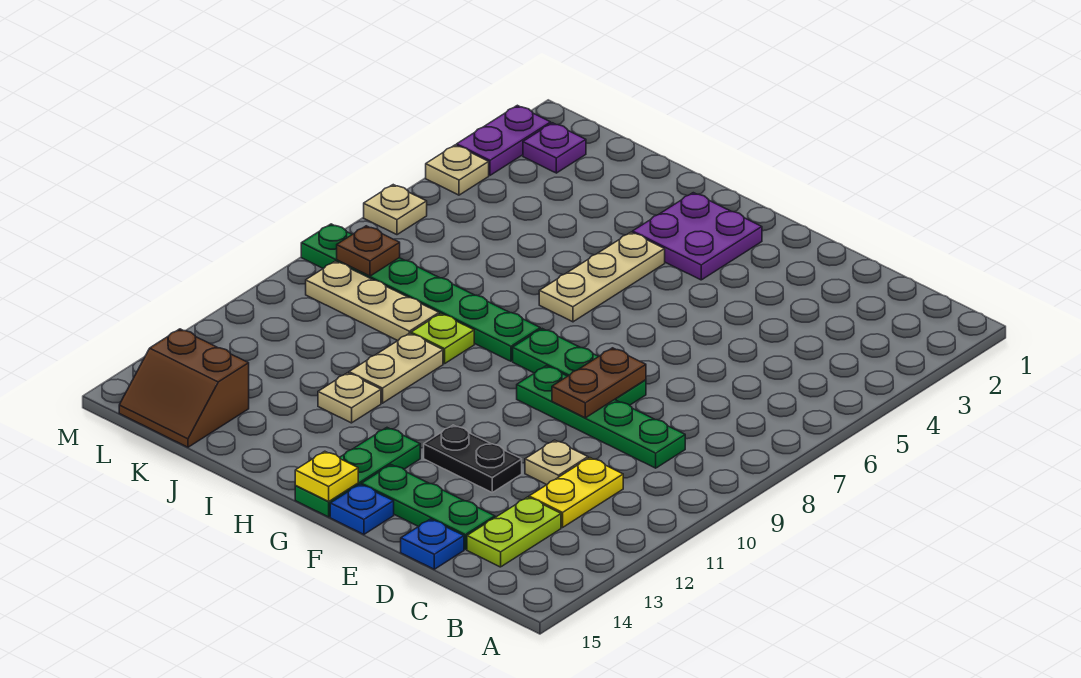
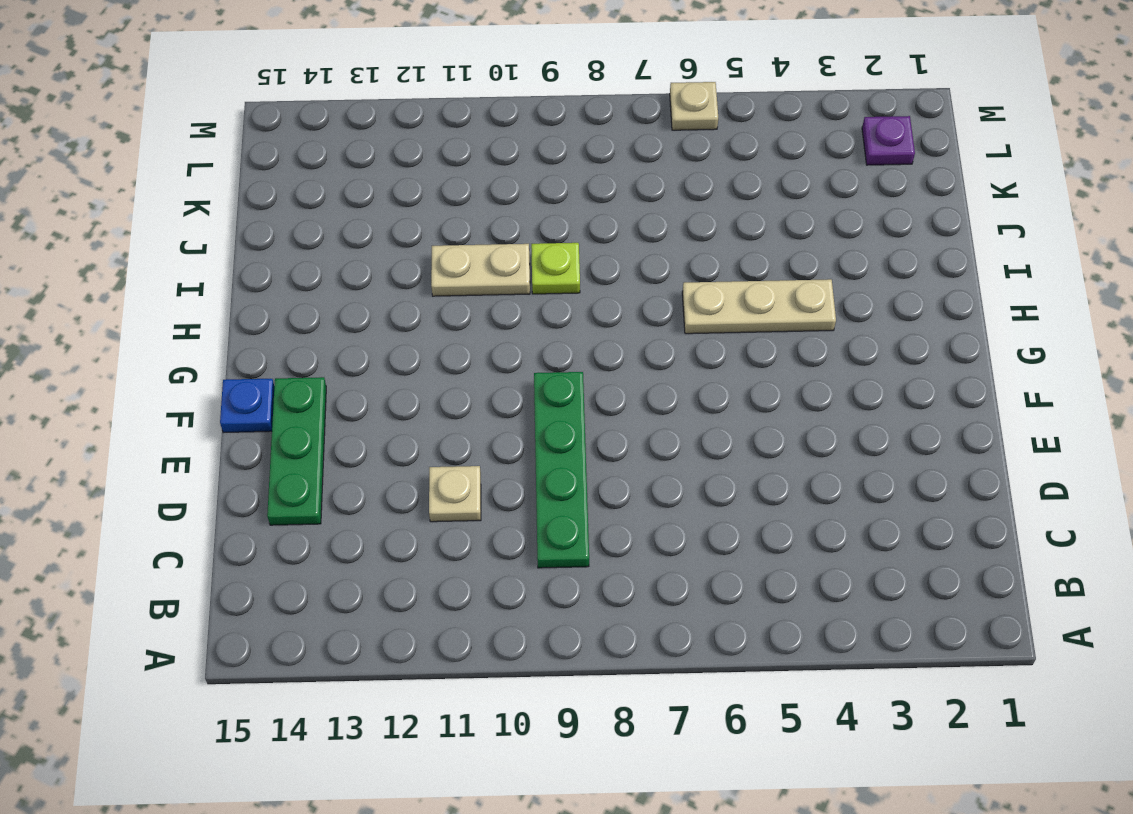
none -> yellow 1x2 plate [529,458,623,527]
none -> lime 1x2 plate [467,497,561,567]
none -> blue 1x1 plate [401,519,464,569]

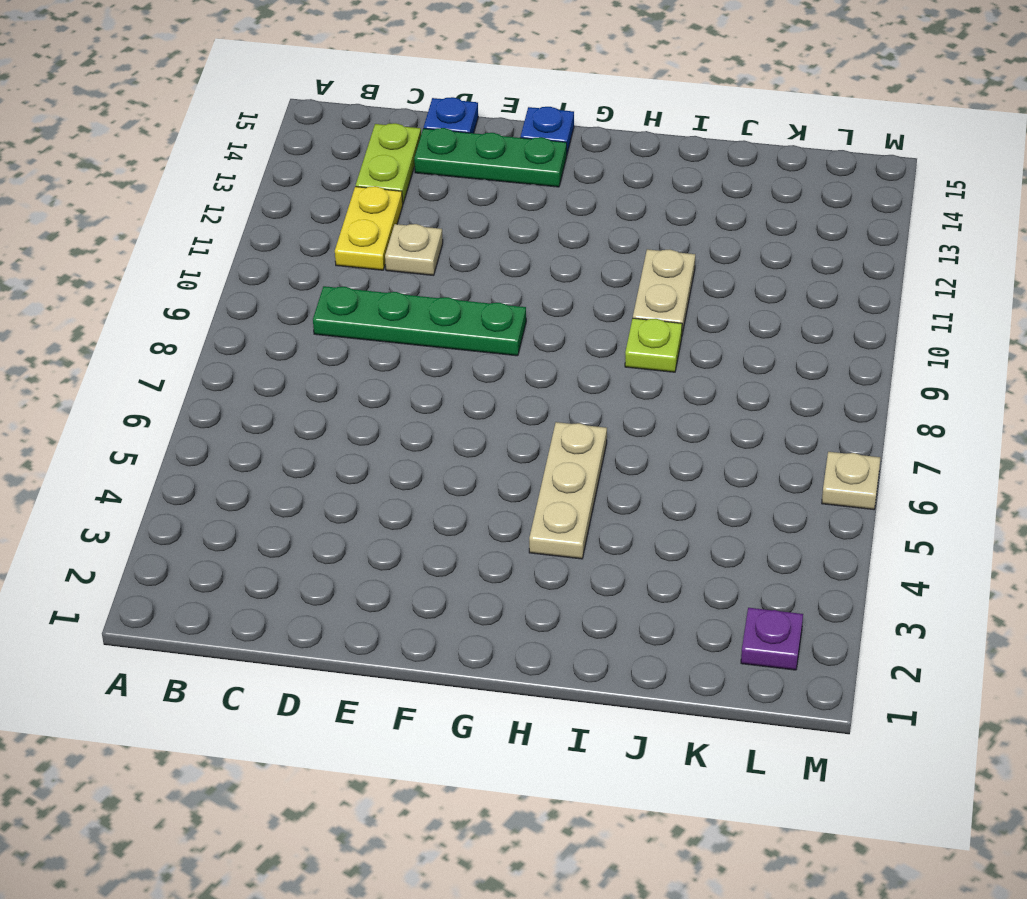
none -> green 1x3 plate [513,329,646,405]
none -> black 1x2 plate [424,425,522,492]
none -> purple 2x2 plate [633,193,762,280]

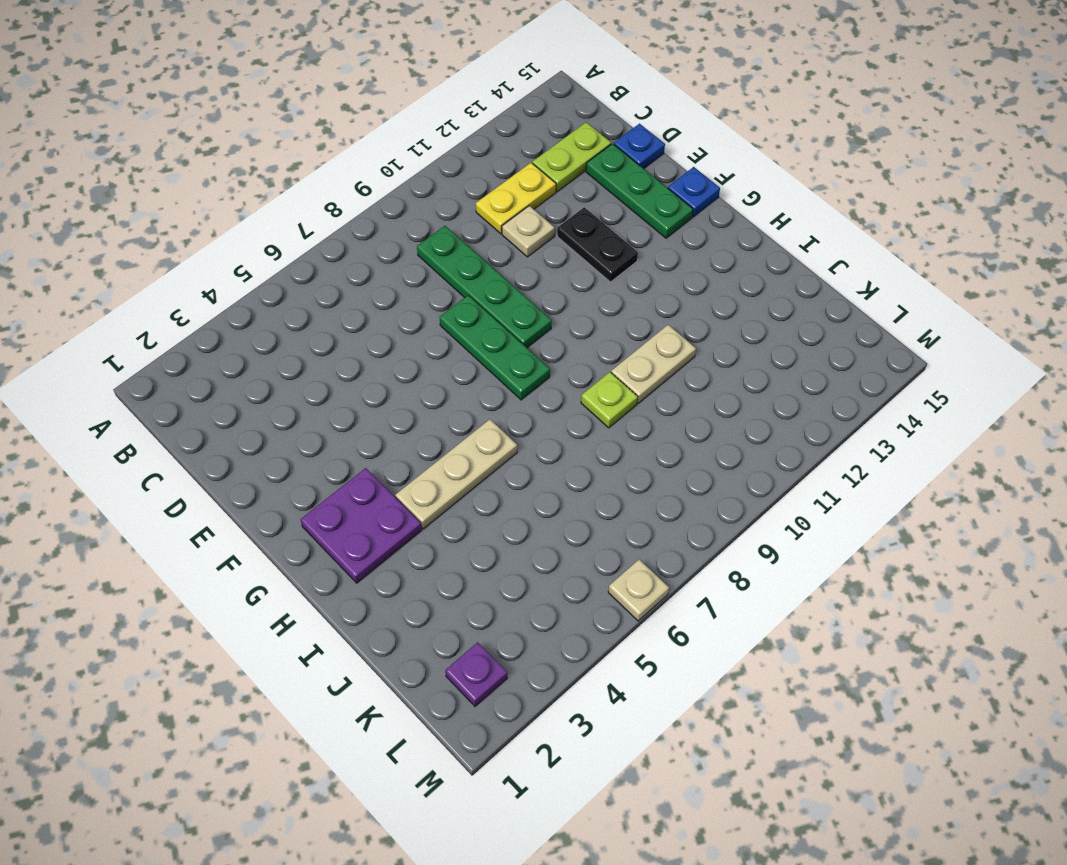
none -> green 1x3 plate [295,428,420,517]
none -> green 1x6 plate [301,224,540,361]
none -> tan 1x1 plate [318,373,381,423]

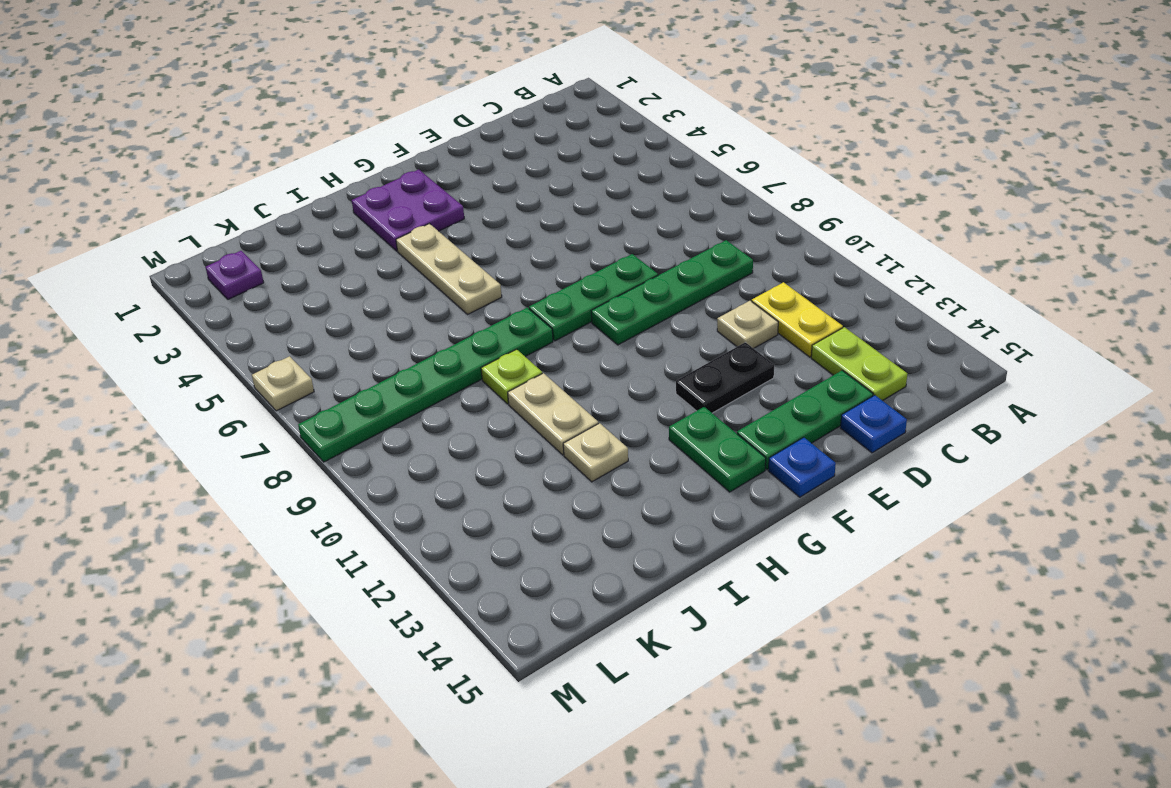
green 1x2 plate [669,407,766,492] -> green 1x3 plate [295,428,420,517]
none -> tan 1x3 plate [306,261,439,340]
none -> brown 2x2 slope [119,329,249,447]
none -> purple 1x2 plate [457,105,551,175]

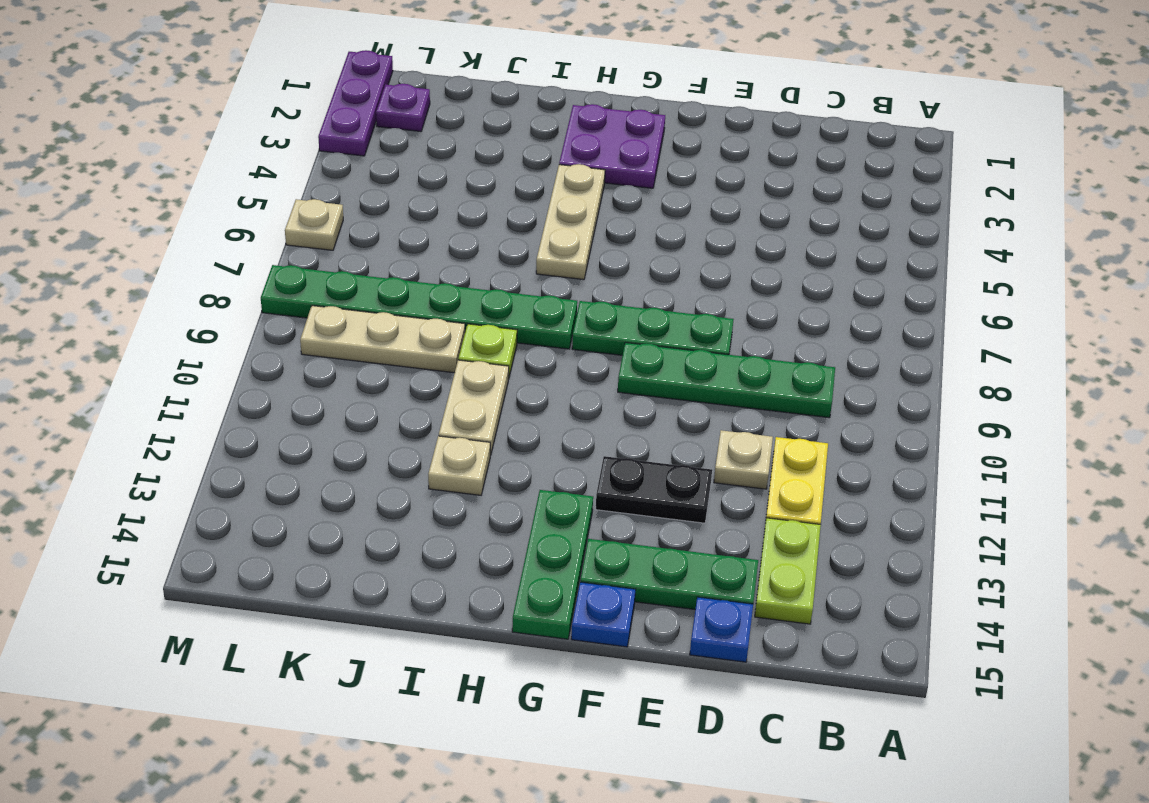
purple 1x3 plate [318,50,393,156] -> purple 1x2 plate [457,105,551,175]
none -> brown 2x2 slope [119,329,249,447]
none -> tan 1x1 plate [426,145,489,195]
none -> brown 1x2 plate [552,348,646,418]

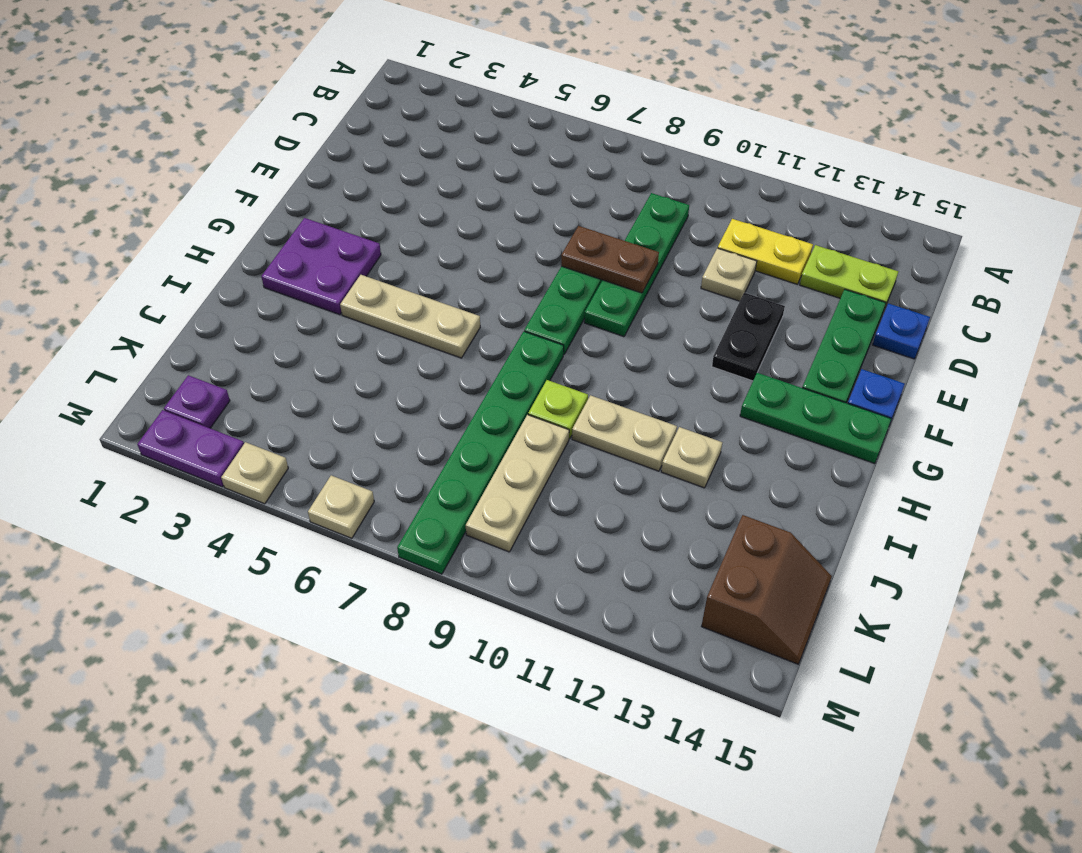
none -> yellow 1x1 plate [295,451,358,501]
none -> brown 1x1 plate [337,226,400,276]

